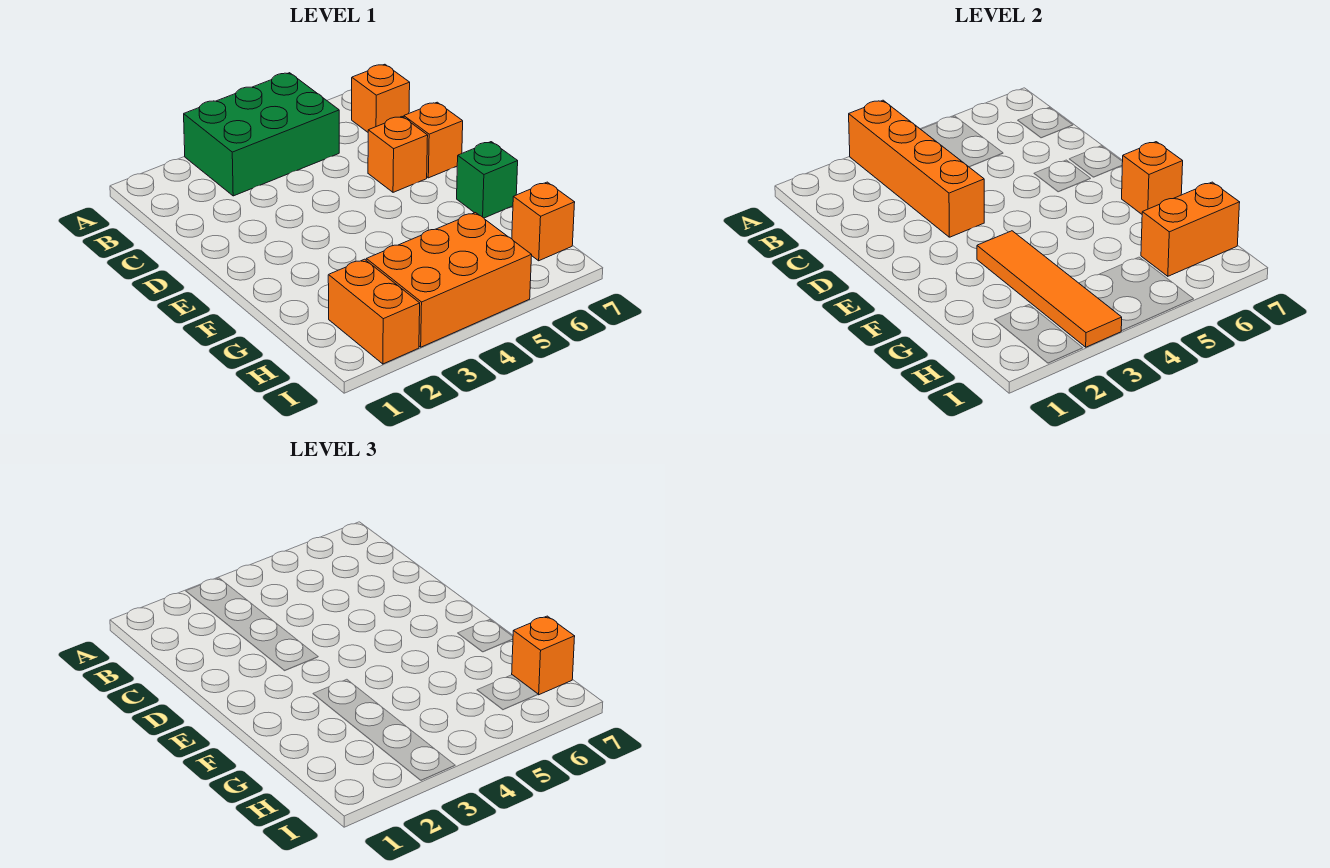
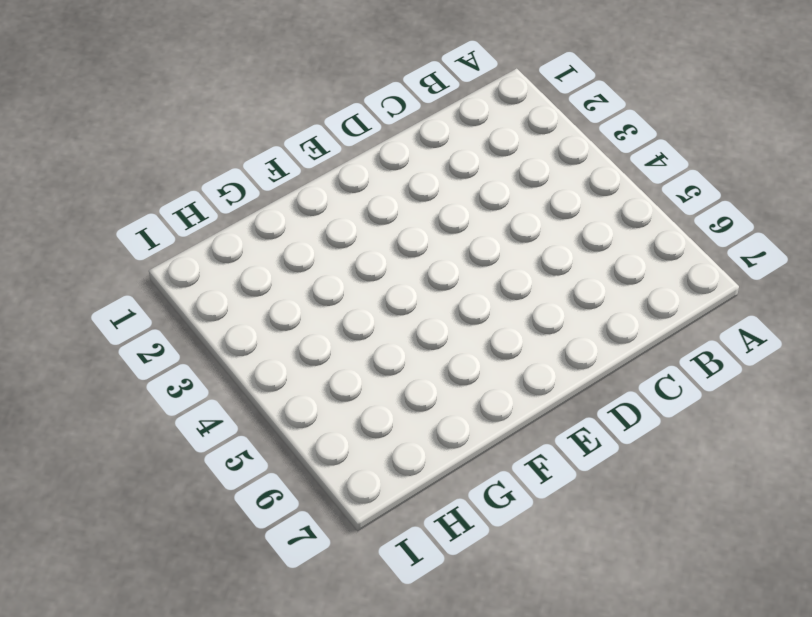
none -> green 2x3 brick [184,73,339,196]
none -> orange 1x1 brick [352,64,410,132]
none -> orange 1x1 brick [368,117,428,192]

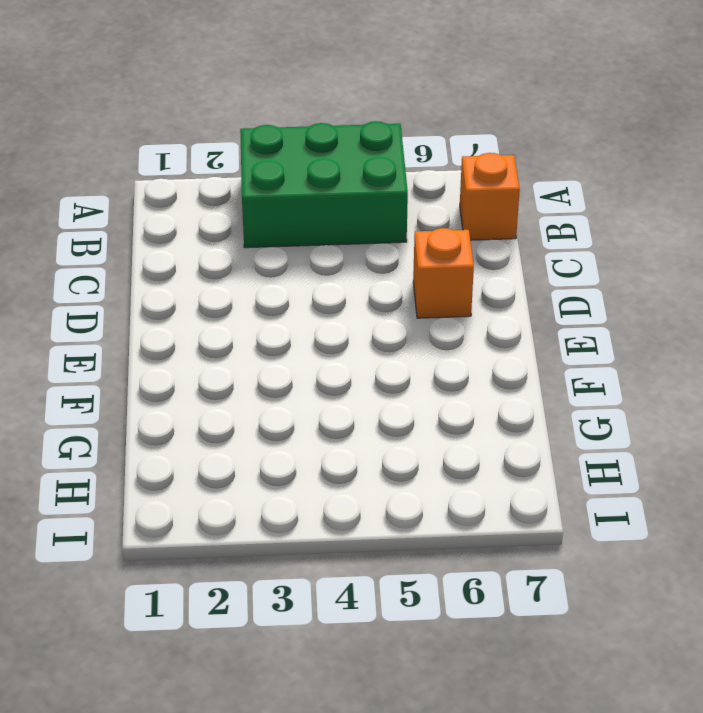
none -> orange 1x1 brick [404,102,463,178]
none -> green 1x1 brick [457,142,518,218]
none -> orange 1x2 brick [328,259,420,364]

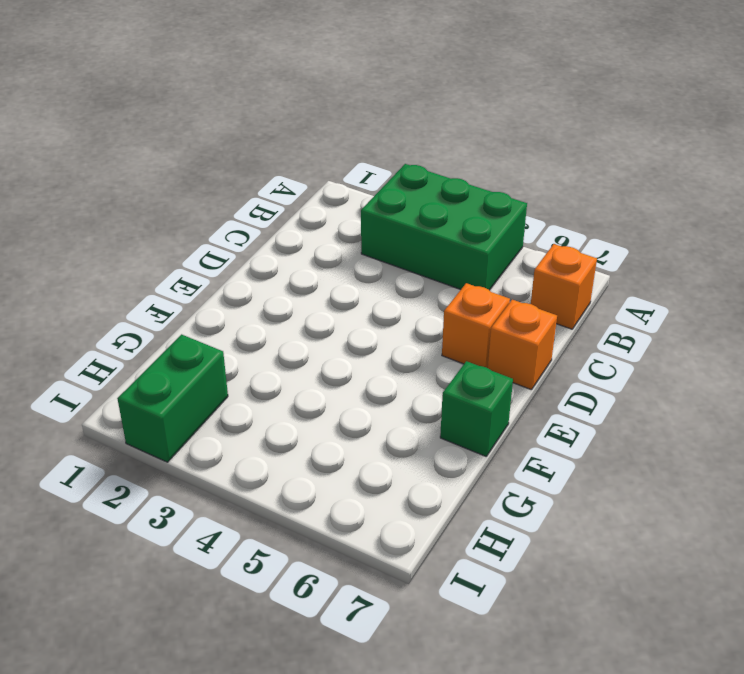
green 1x2 brick [117,334,228,462] -> orange 1x2 brick [328,259,420,364]
none -> orange 2x3 brick [366,213,532,347]
none -> orange 1x1 brick [512,182,575,261]
none -> orange 1x4 brick [849,100,984,237]

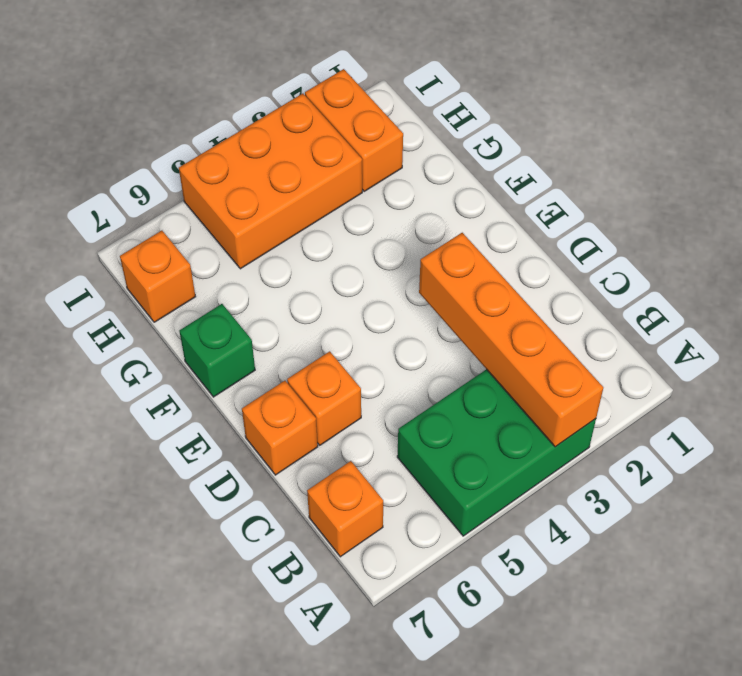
none -> orange 1x4 tile [977,231,1122,347]
none -> orange 1x1 brick [1122,142,1183,214]
none -> orange 1x2 brick [1141,182,1240,276]

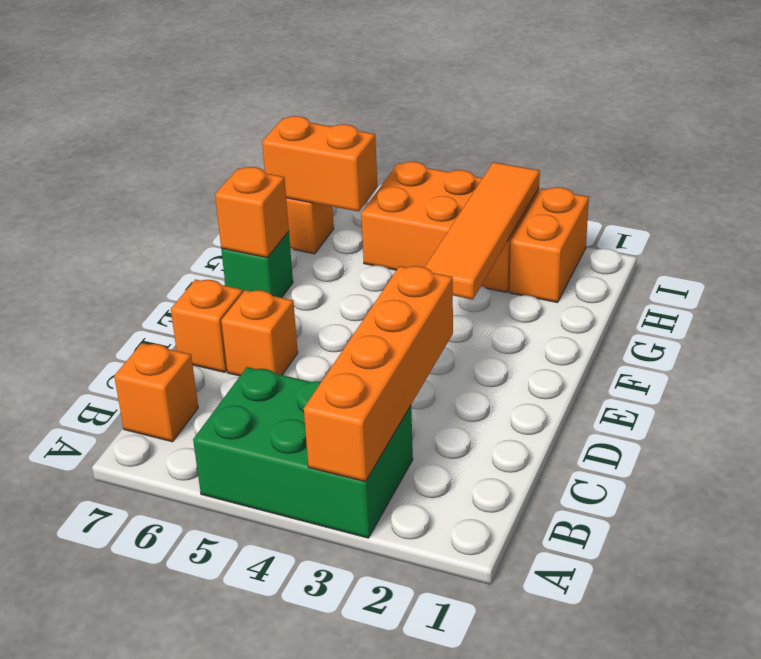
none -> orange 1x1 brick [512,616,575,695]

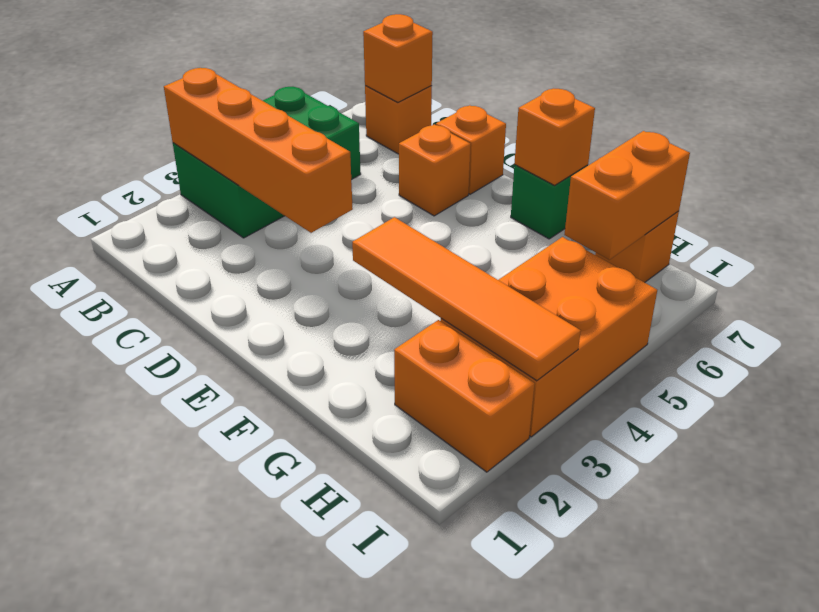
orange 1x1 brick [363,14,433,102] -> orange 1x1 brick moved to [512,616,575,695]

